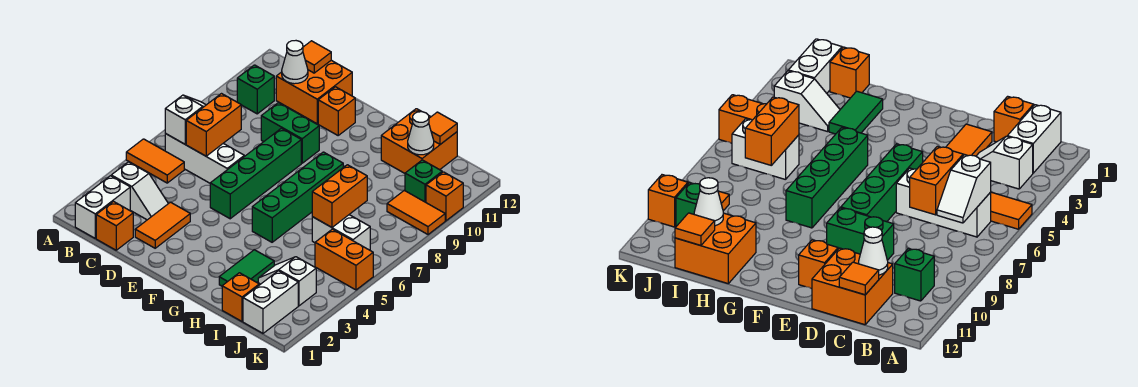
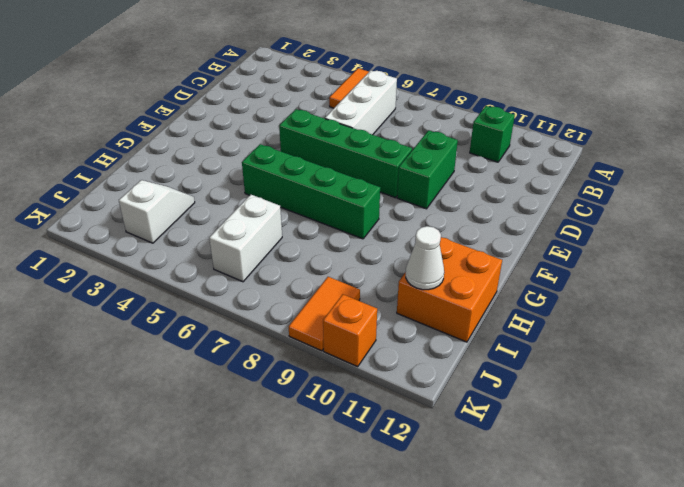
none -> white 1x2 brick [75,176,130,238]
none -> white 1x2 slope [111,162,168,220]
none -> orange 1x1 brick [96,202,133,250]

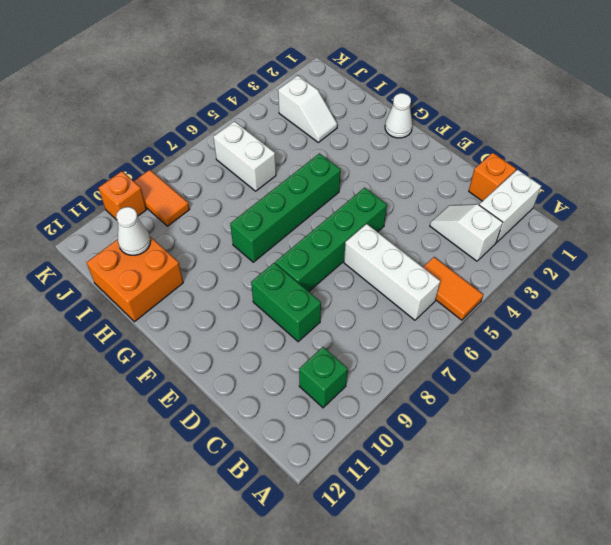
white 1x1 cone [385,93,413,138] -> white 1x1 cone moved to [282,41,308,84]
none -> orange 2x2 brick [276,60,352,124]
none -> orange 1x2 tile [135,202,190,248]
none -> orange 1x1 brick [318,87,355,135]

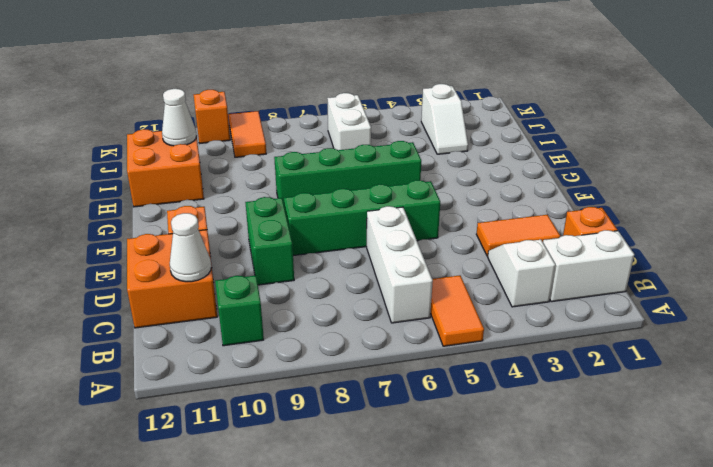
none -> green 1x2 tile [219,250,274,286]
none -> orange 1x1 brick [222,273,259,322]
none -> white 1x2 brick [243,271,298,333]

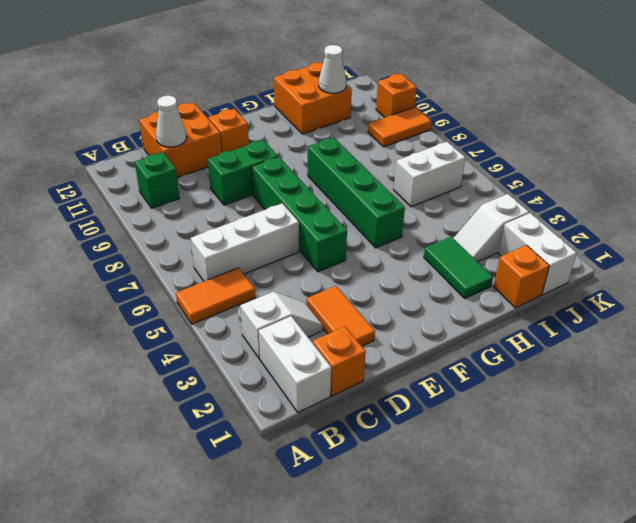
none -> orange 1x2 brick [315,229,373,290]
none -> green 1x1 brick [405,160,442,202]
none -> white 1x2 slope [165,95,206,144]

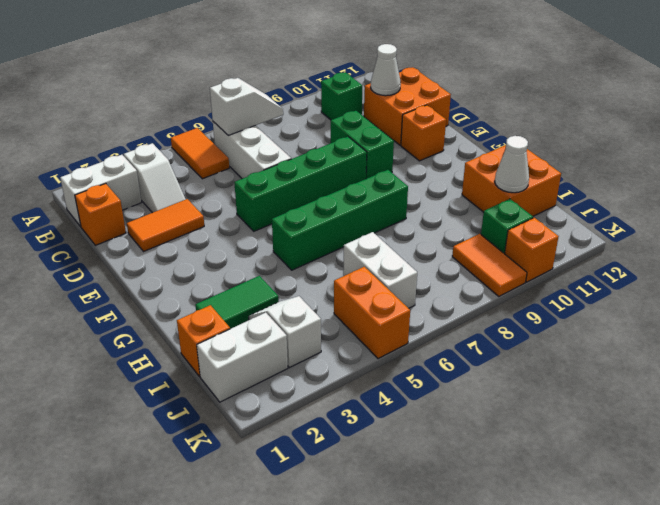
none -> orange 1x2 brick [186,94,241,156]
none -> orange 1x1 tile [303,41,331,73]
none -> orange 1x2 brick [312,165,367,227]

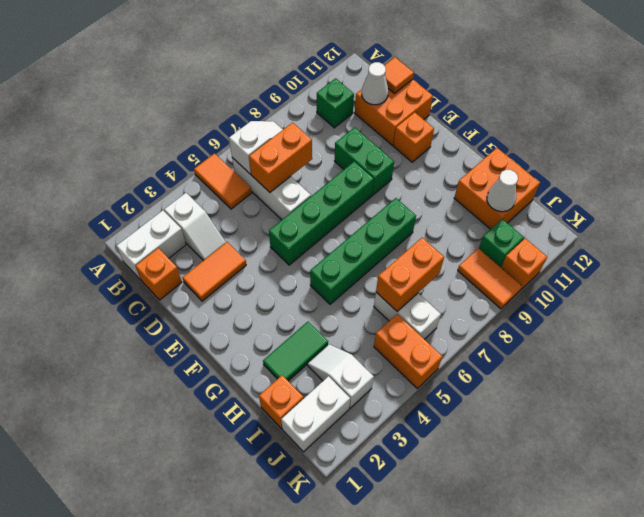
none -> orange 1x1 tile [429,112,457,144]

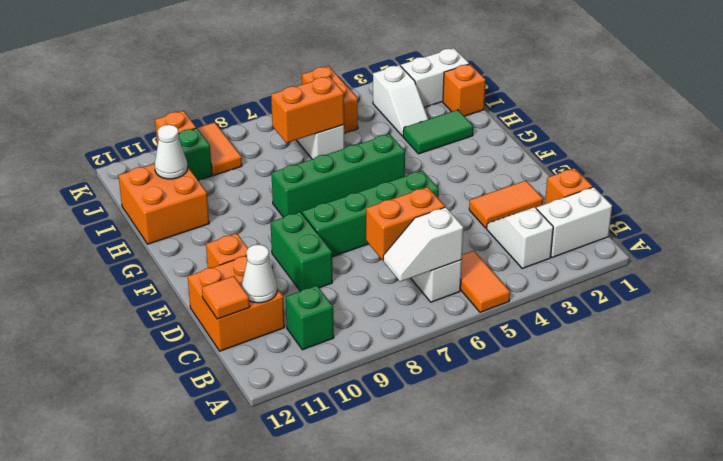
none -> orange 1x1 tile [429,112,457,144]

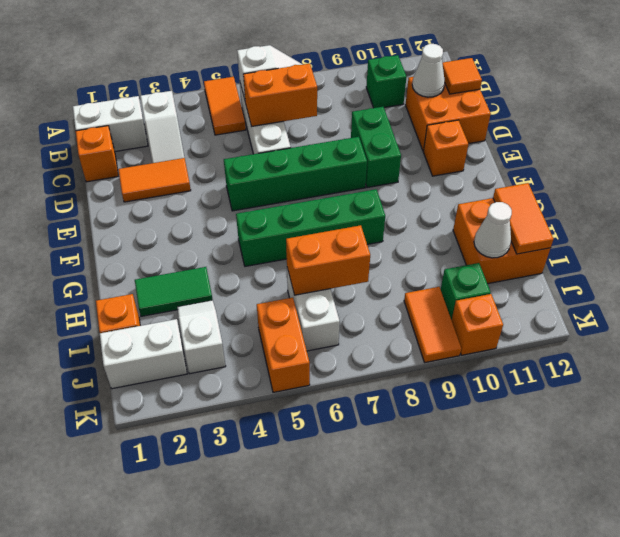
orange 1x2 tile [493,183,553,254] -> orange 1x1 tile [429,112,457,144]

